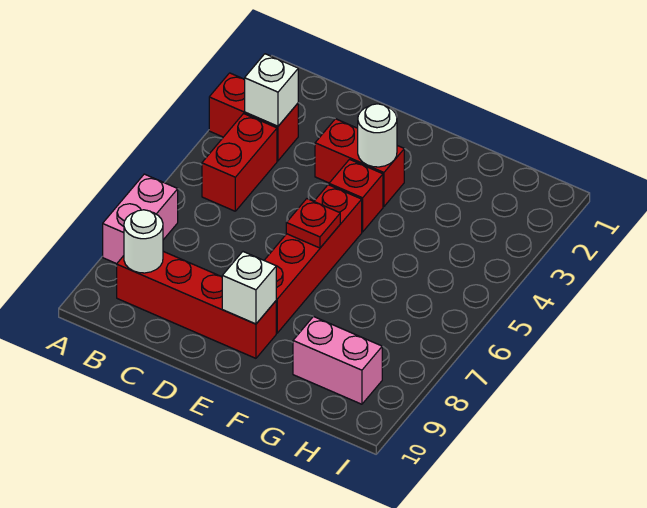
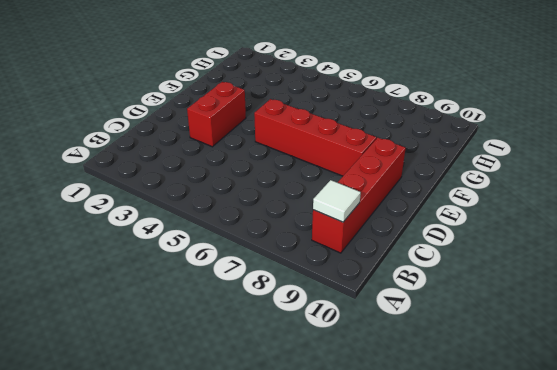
white 1x1 tile [313,180,361,222] -> white 1x1 round brick [124,210,163,273]
none -> red 1x2 brick [209,73,298,161]
none -> pink 1x2 brick [103,174,178,264]
none -> red 1x2 brick [202,114,277,211]

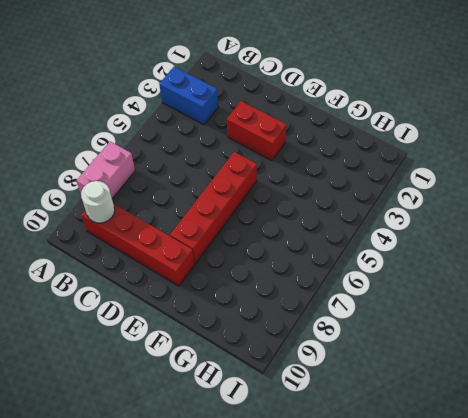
blue 1x2 brick [159,67,218,125] -> red 1x2 brick [209,73,298,161]
none -> red 1x2 brick [202,114,277,211]
none -> red 1x1 brick [329,159,383,232]
none -> pink 1x2 brick [293,316,382,404]

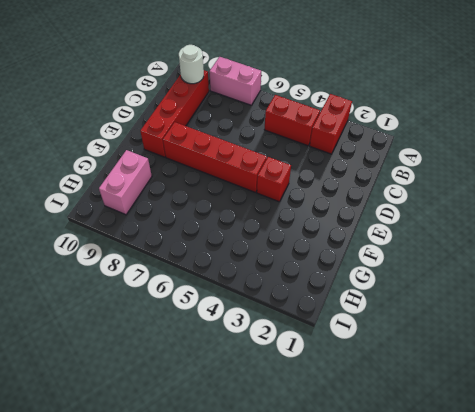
none -> red 1x2 brick [315,119,404,207]
none -> white 1x1 brick [245,54,298,126]
none -> white 1x1 round brick [358,104,397,167]

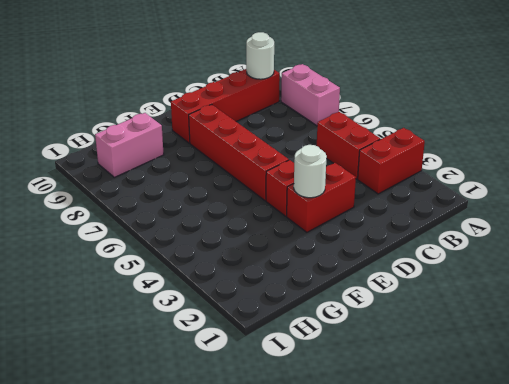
none -> white 1x1 brick [245,54,298,126]
none -> red 1x1 plate [286,199,340,248]
none -> white 1x1 brick [222,252,276,324]

